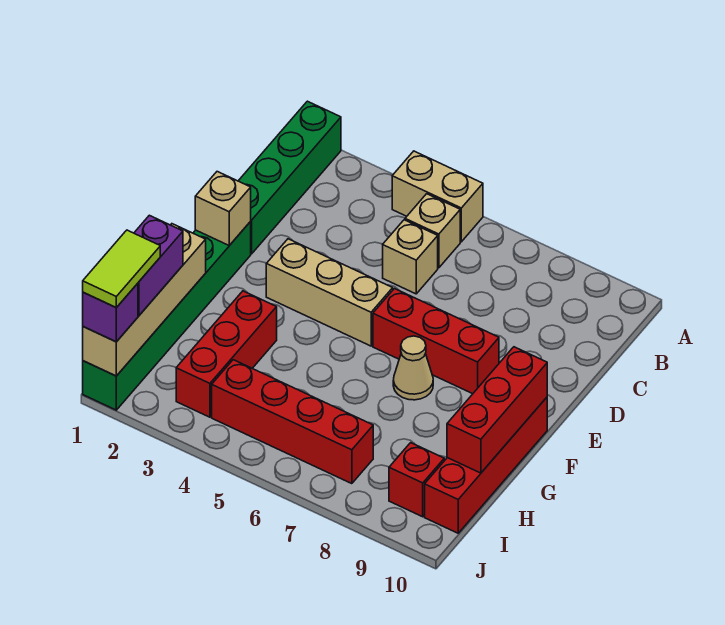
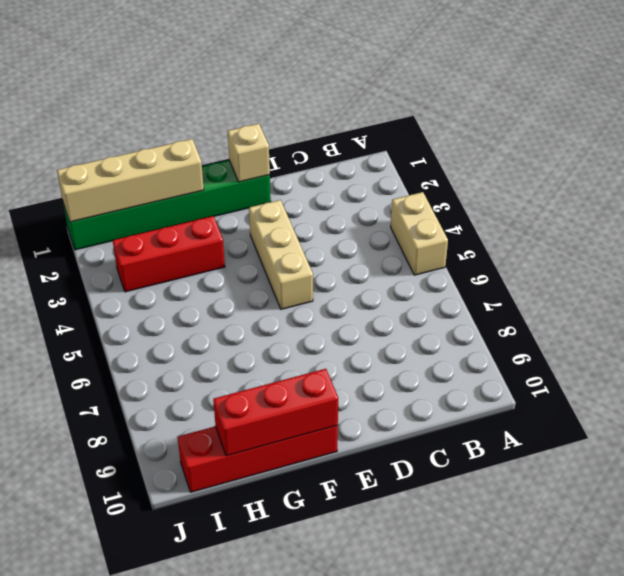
none -> green 1x4 brick [239,101,341,254]
none -> tan 1x1 brick [405,194,460,268]
none -> tan 1x1 brick [383,220,438,294]

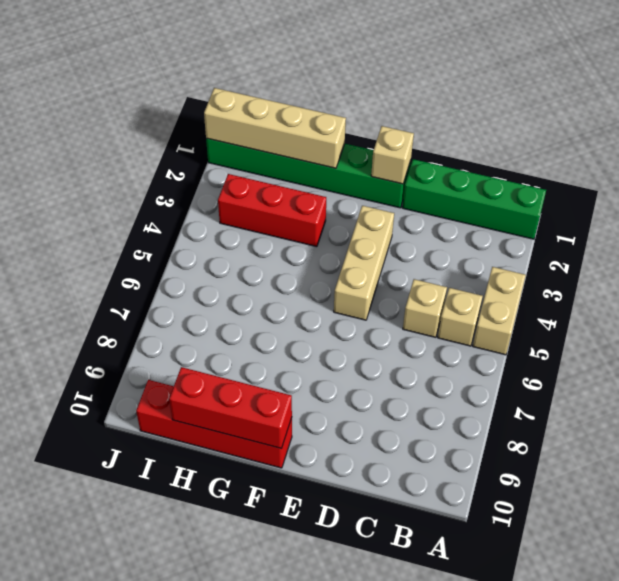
none -> red 1x3 brick [373,289,499,394]
none -> tan 1x1 cone [393,336,433,400]
none -> red 1x4 brick [212,360,373,484]

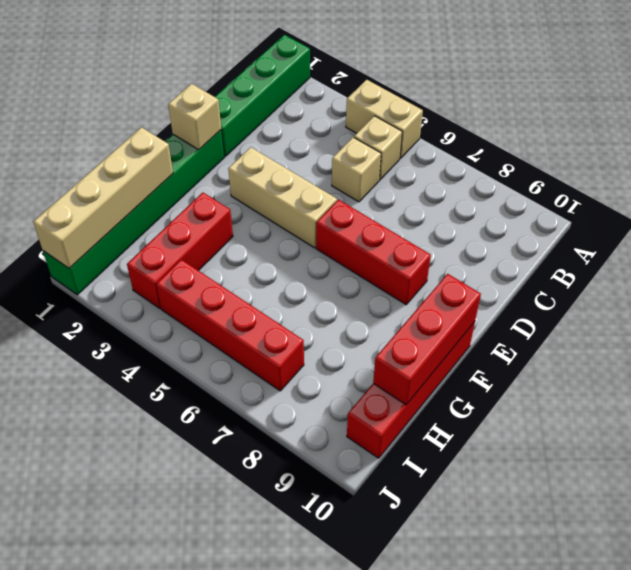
none -> tan 1x1 cone [393,336,433,400]
none -> red 1x1 brick [389,443,444,517]
none -> purple 1x2 brick [134,215,183,316]

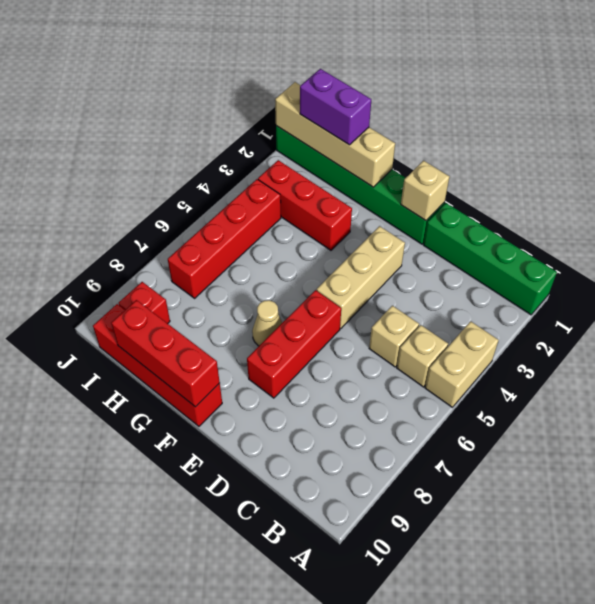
none -> purple 1x1 brick [83,283,138,342]
none -> lime 1x2 tile [83,230,160,308]

